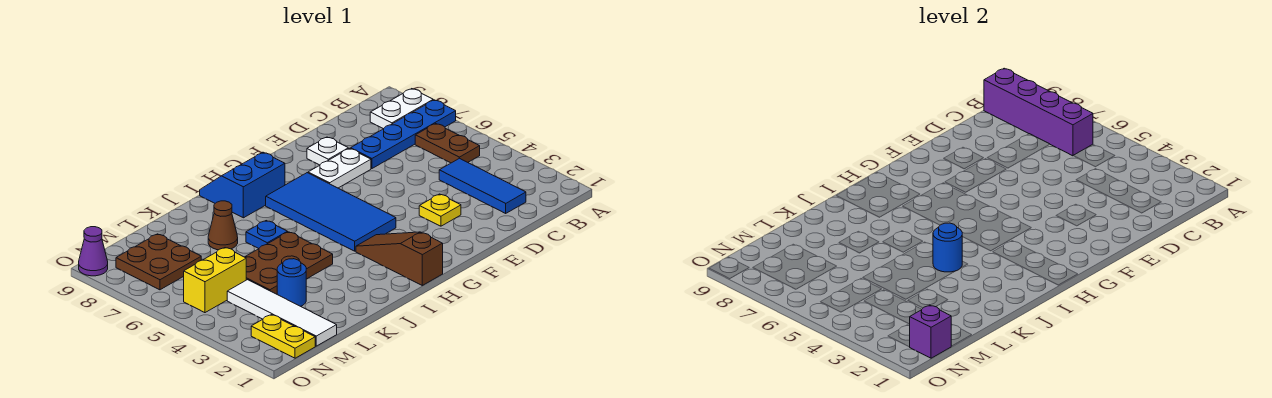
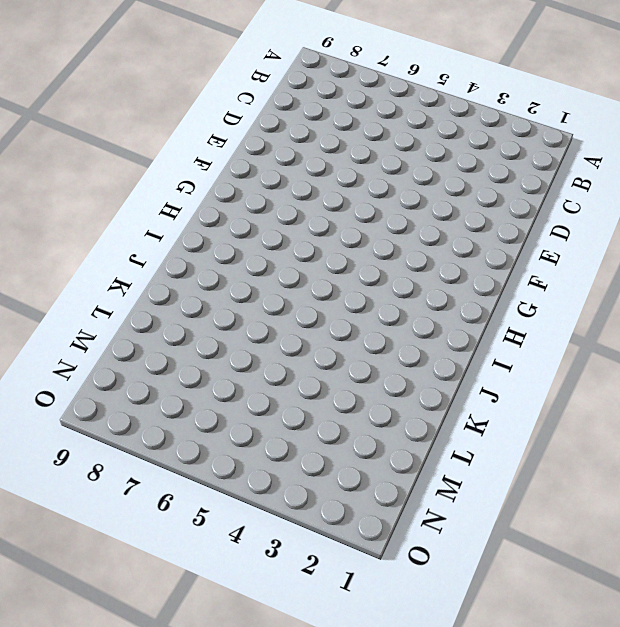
none -> blue 1x4 plate [351,100,456,168]
none -> white 1x2 plate [370,89,433,129]
none -> brown 1x2 plate [415,123,480,163]

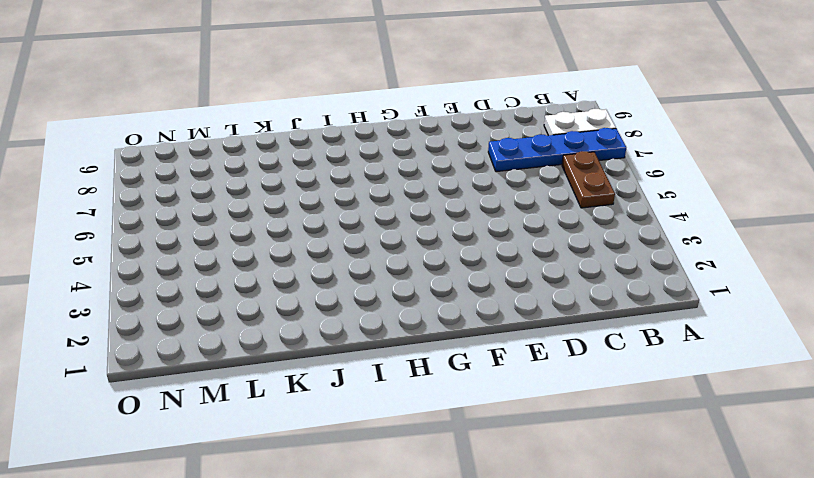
none -> blue 1x3 tile [439,158,526,213]
none -> yellow 1x1 plate [419,194,461,226]
none -> white 1x2 plate [308,148,371,188]

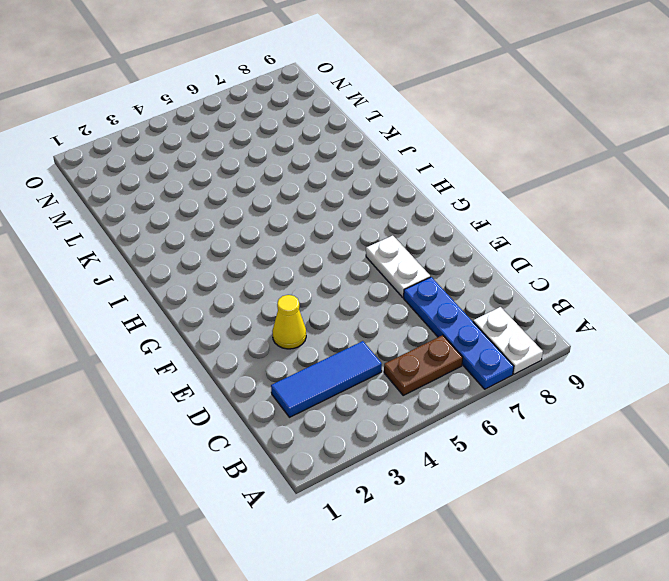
yellow 1x1 cone [272,295,306,349] -> yellow 1x1 plate [419,194,461,226]
none -> white 1x1 plate [307,137,348,165]
none -> blue 2x4 tile [266,173,396,251]
none -> brown 1x3 slope [356,232,443,285]

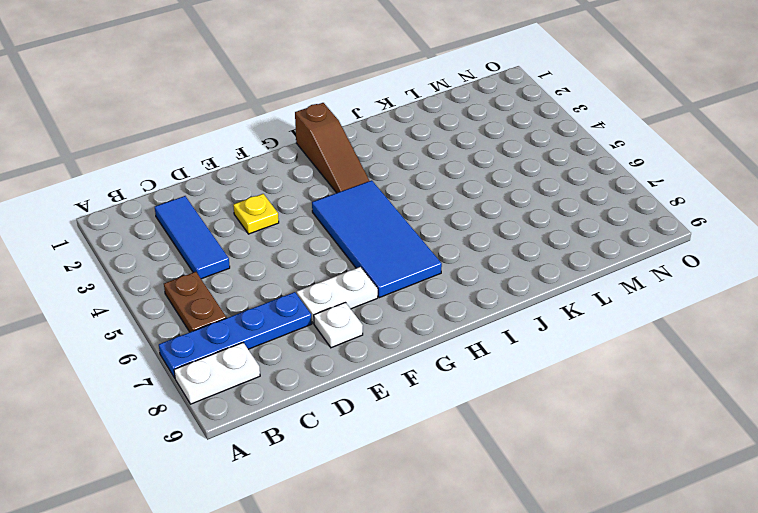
none -> blue 2x2 slope [200,152,285,218]
none -> brown 2x3 plate [245,232,333,294]
none -> blue 1x1 plate [246,221,288,248]

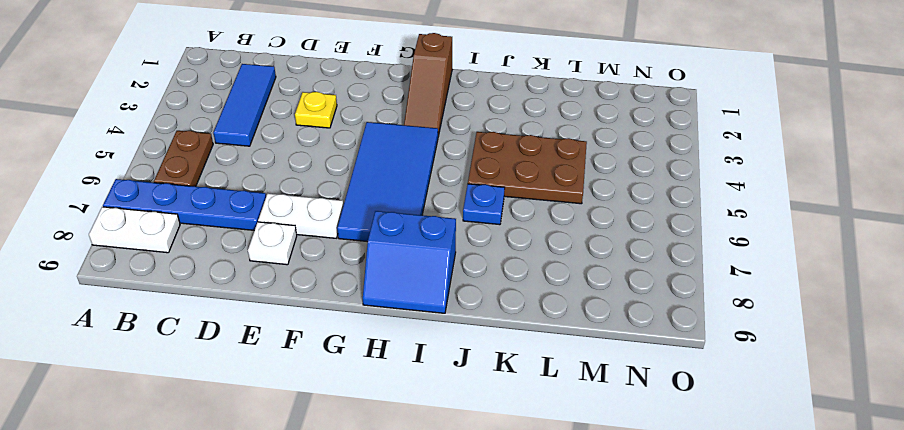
none -> brown 1x1 cone [208,201,238,250]
none -> blue 1x1 round brick [277,259,306,306]
none -> white 1x4 tile [227,280,337,346]

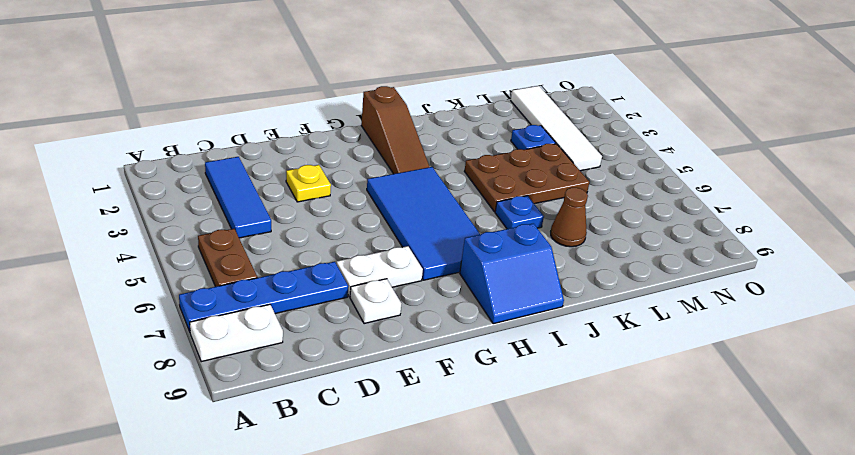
blue 1x1 plate [511,125,556,150] -> blue 1x1 round brick [277,259,306,306]
none -> yellow 1x2 brick [184,248,246,313]
none -> brown 2x2 plate [116,234,201,290]
none -> yellow 1x2 plate [251,315,315,358]

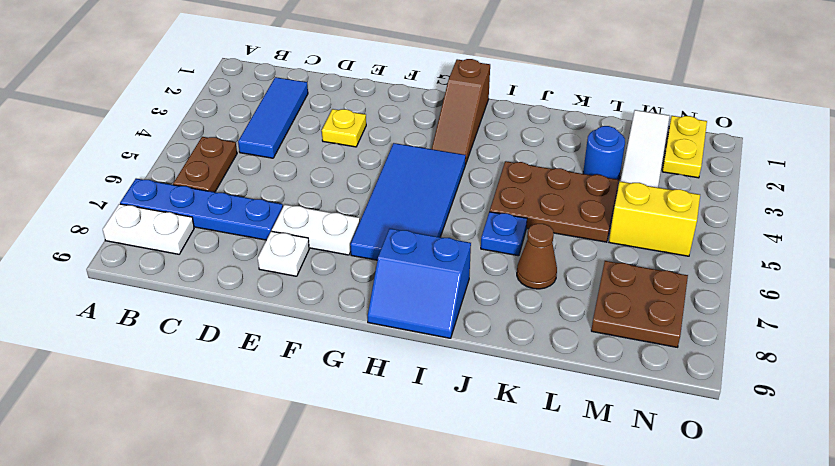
none -> purple 1x1 cone [79,227,108,276]
none -> purple 1x4 brick [984,68,1093,156]
none -> blue 1x1 round brick [933,223,962,272]

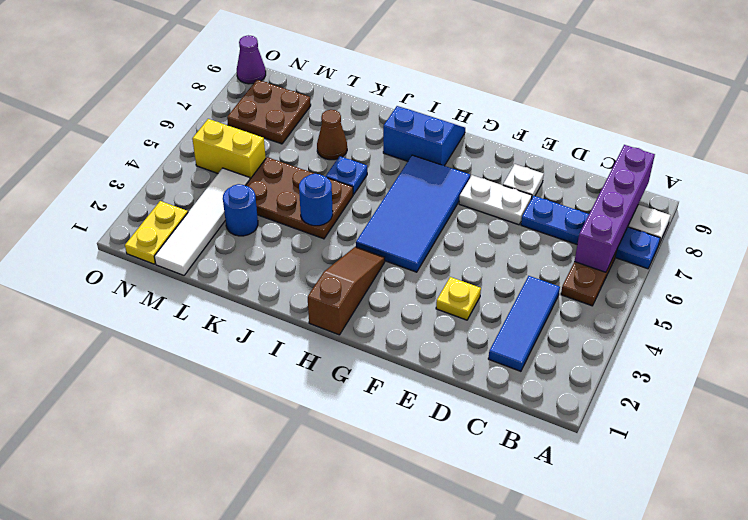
none -> purple 1x1 brick [910,305,952,358]

